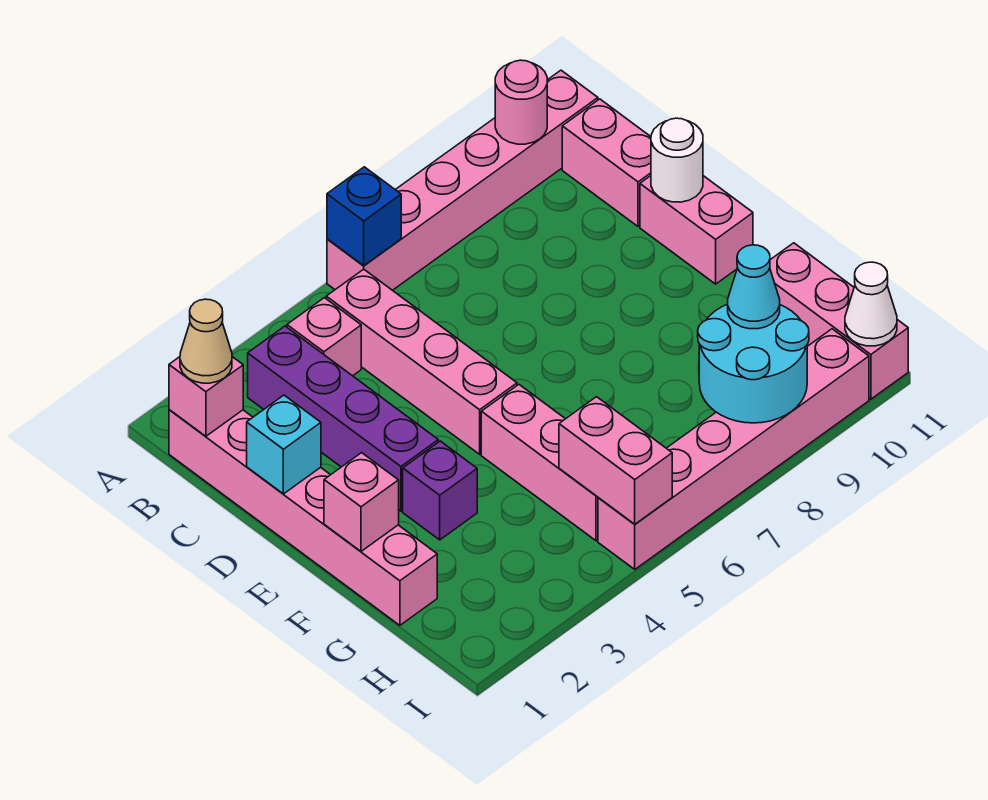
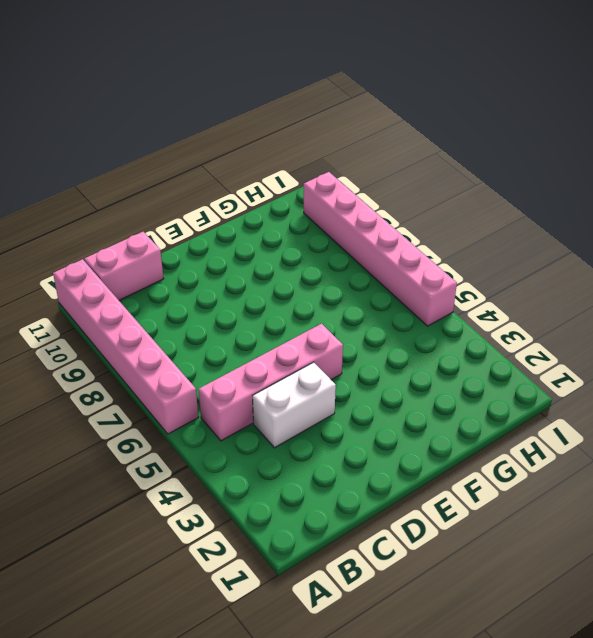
white 1x2 brick [253,362,336,448] -> none
none -> pink 1x6 brick [169,410,437,625]
none -> purple 1x4 brick [248,326,438,511]
none -> pink 1x1 brick [287,298,361,376]

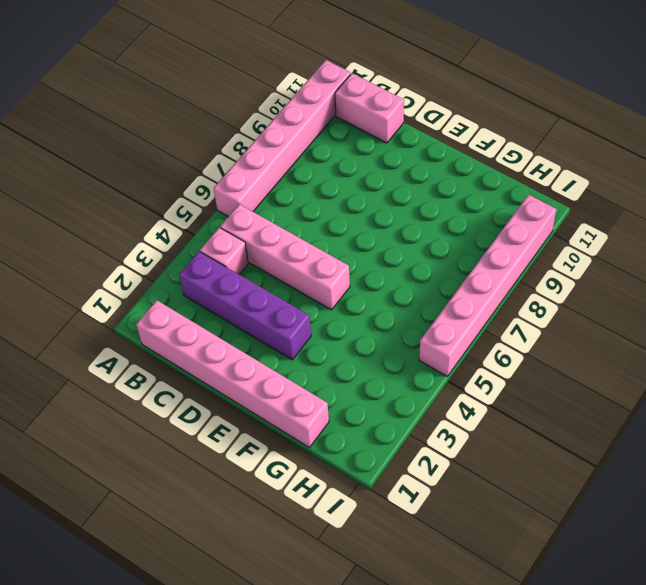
none -> pink 1x2 brick [640,176,753,284]
none -> purple 1x1 brick [403,441,477,540]
none -> pink 1x3 brick [481,385,598,541]

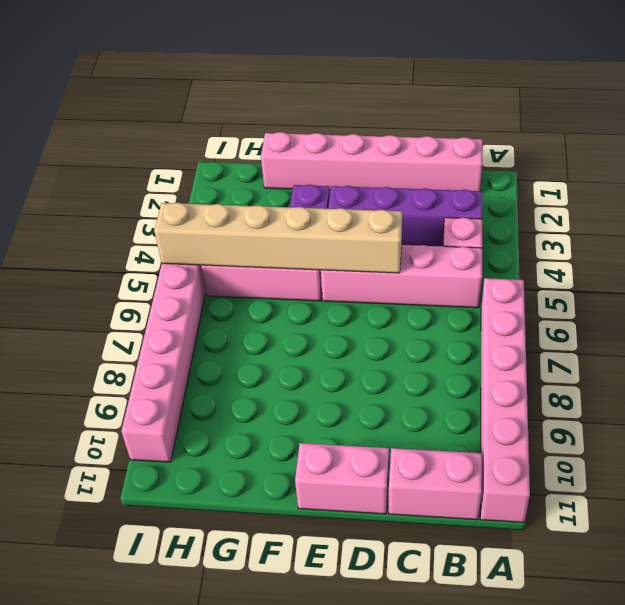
tan 1x6 brick [154,203,402,273] -> pink 1x2 brick [559,397,672,524]
none -> pink 1x3 brick [770,243,908,399]
none -> blue 1x1 brick [327,167,401,266]
none -> pink 1x1 round brick [495,60,547,144]

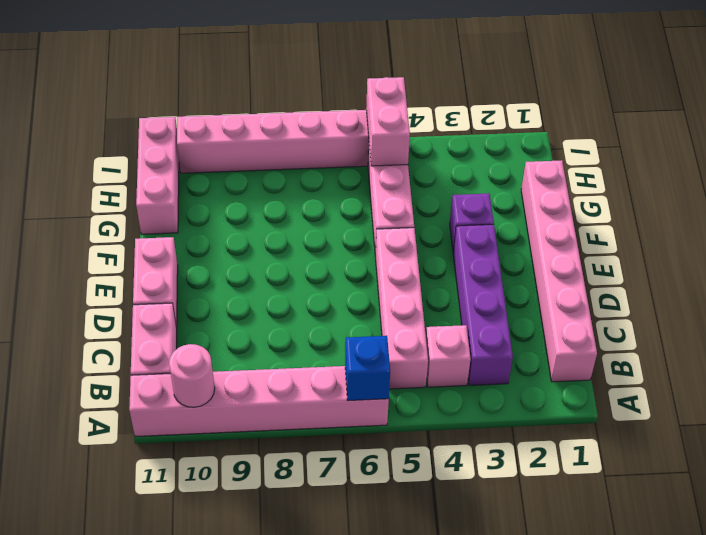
none -> pink 1x1 brick [169,357,243,436]
none -> cyan 1x1 brick [247,395,321,494]
none -> white 1x1 round brick [651,118,703,202]

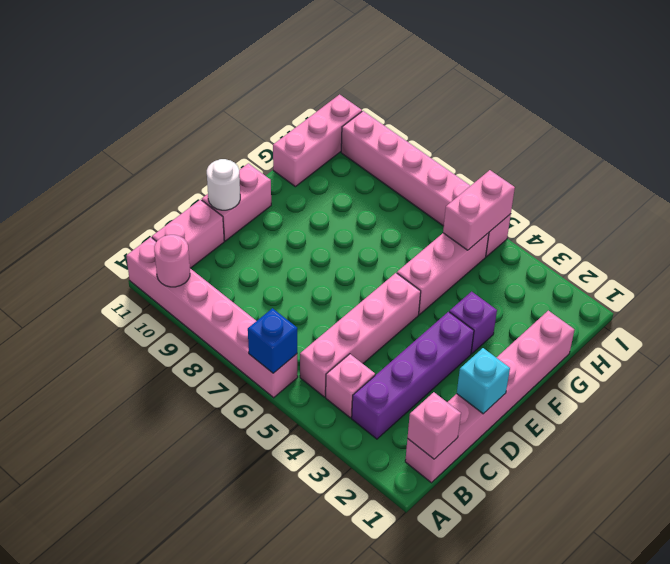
none -> pink 1x1 brick [324,453,399,551]
none -> cyan 2x2 round brick [698,304,809,423]
none -> white 1x1 cone [845,262,897,346]

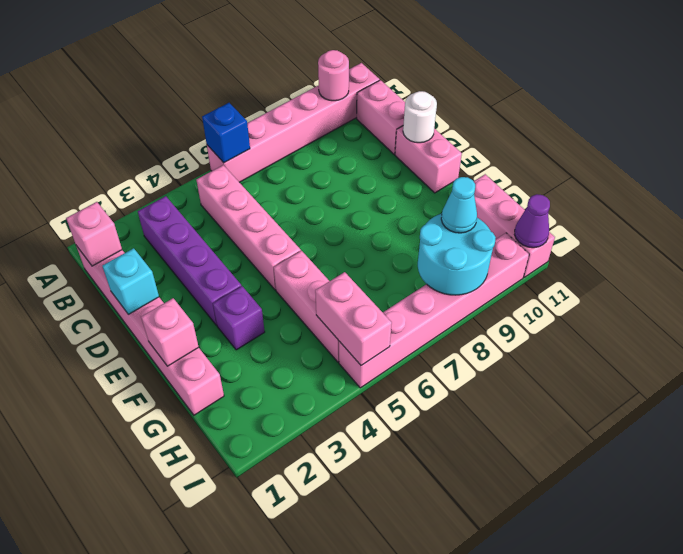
purple 1x1 cone [515,194,550,248] -> white 1x1 cone [845,262,897,346]
none -> pink 1x1 brick [287,298,361,376]
none -> tan 1x1 cone [180,299,232,383]

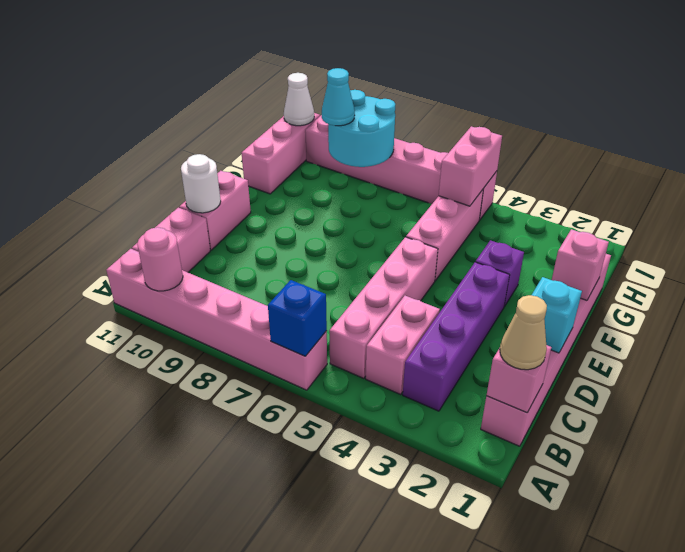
pink 1x2 brick [366,296,440,394] -> pink 1x1 brick [287,298,361,376]

